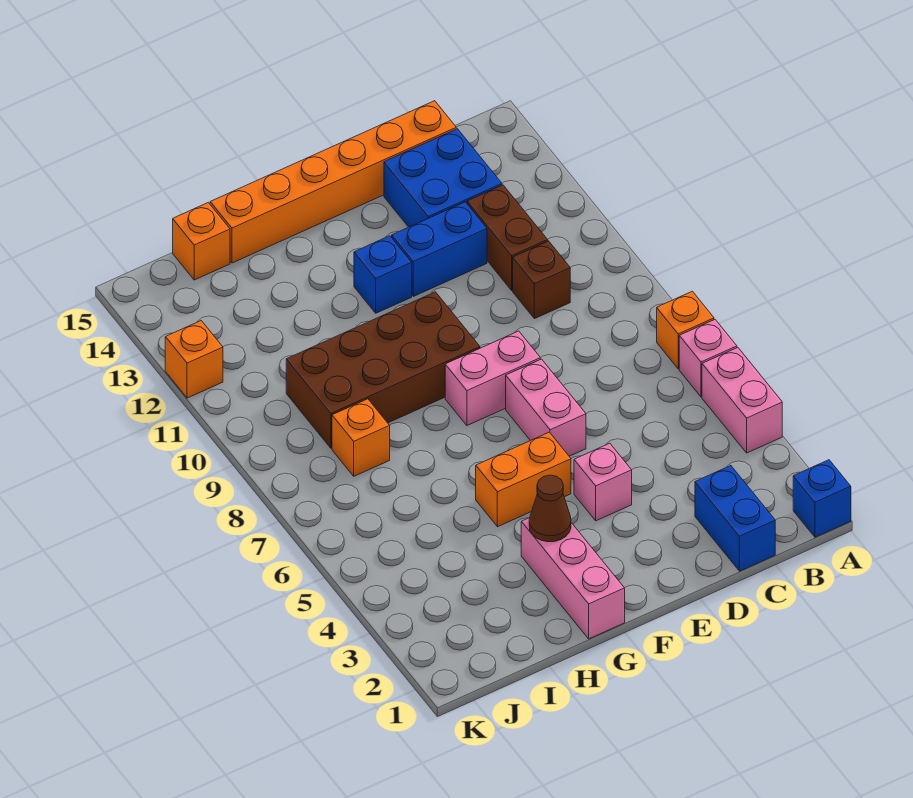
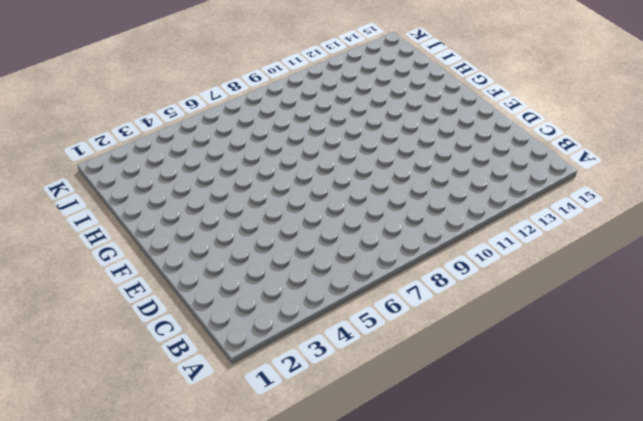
none -> blue 1x1 brick [793,460,851,537]
none -> pink 1x2 brick [702,348,782,453]
none -> pink 1x1 brick [679,320,737,397]

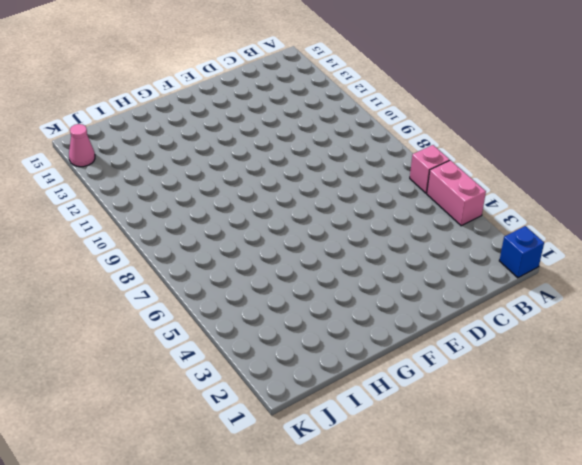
pink 1x1 cone [69,124,95,167] -> none
none -> orange 1x1 brick [657,291,714,369]
none -> blue 1x2 brick [695,466,775,571]
none -> brown 1x1 brick [513,241,570,319]

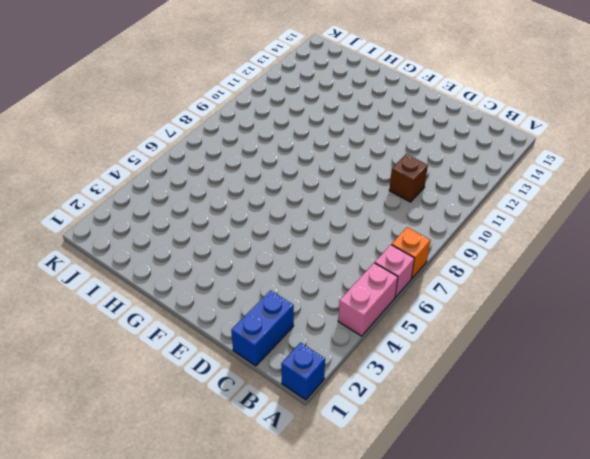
none -> brown 1x2 brick [467,185,548,290]
none -> blue 2x2 brick [384,129,502,227]
none -> orange 1x6 brick [210,101,456,263]

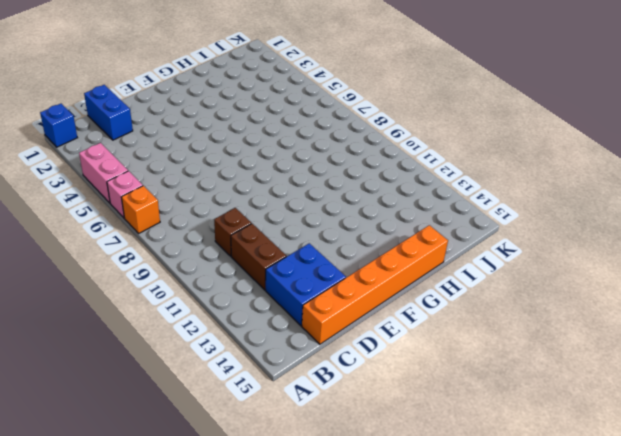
none -> blue 1x2 brick [392,202,487,296]
none -> pink 1x1 brick [574,443,632,521]
none -> pink 1x2 brick [506,359,586,456]

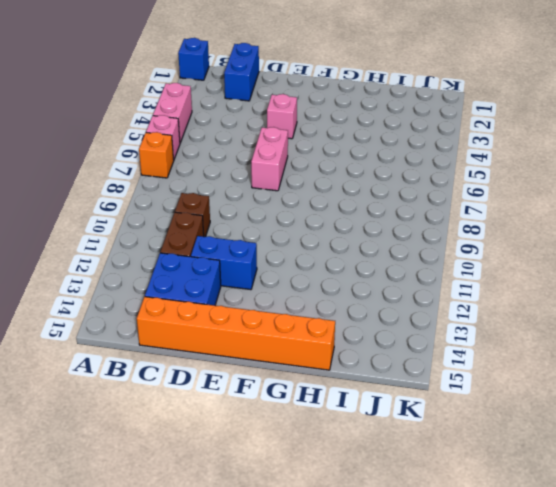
none -> pink 1x2 brick [445,331,540,425]
none -> orange 1x2 brick [476,432,571,527]
none -> brown 2x4 brick [286,292,480,448]

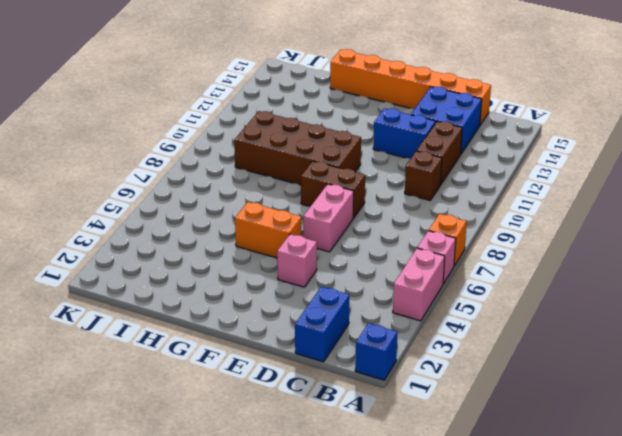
brown 1x2 brick [301,161,365,218] -> pink 1x2 brick [445,331,540,425]
none -> blue 1x1 brick [354,236,412,313]
none -> pink 1x3 brick [521,518,625,639]
none -> orange 1x1 brick [332,399,390,476]

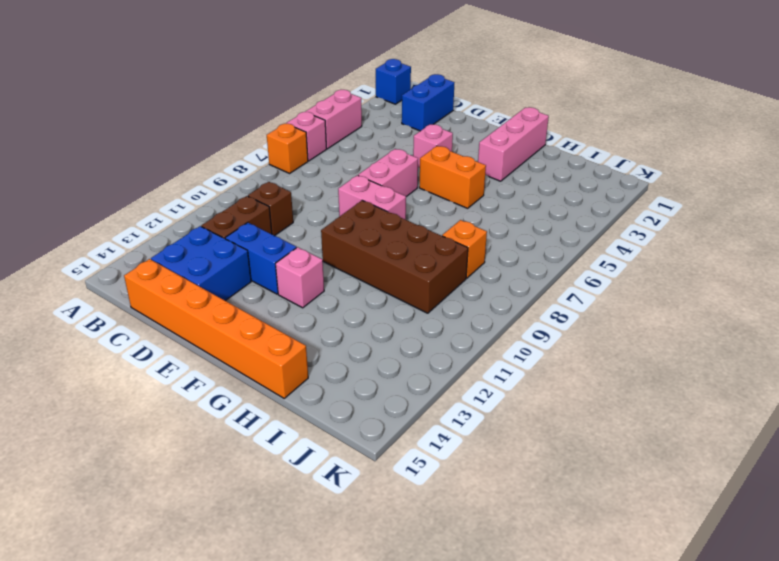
pink 1x1 brick [275,247,324,308] -> blue 1x1 brick [354,236,412,313]
none -> orange 1x1 brick [173,202,230,280]
none -> orange 1x1 brick [165,321,223,398]
none -> brown 1x1 cone [529,475,571,542]

